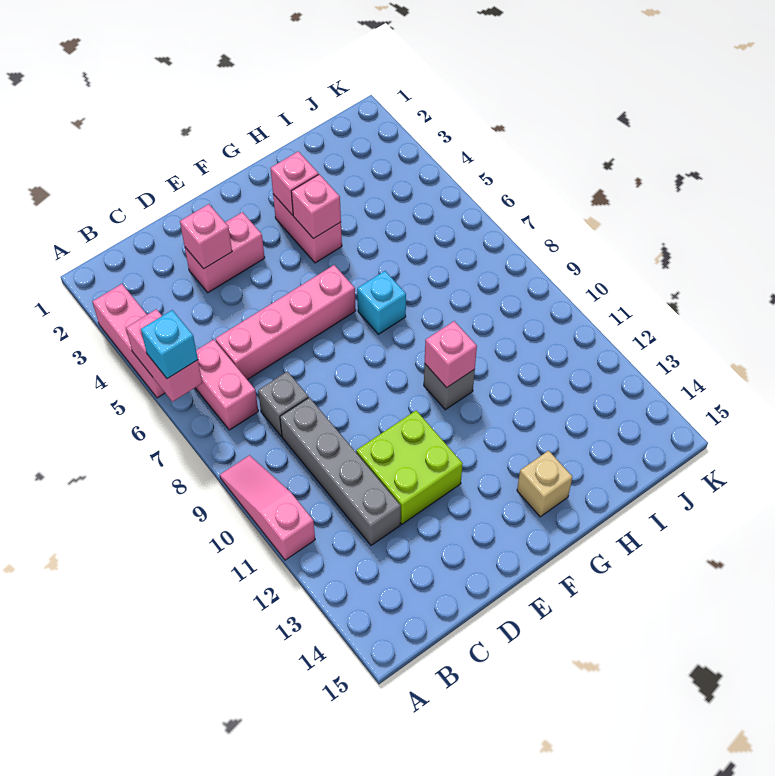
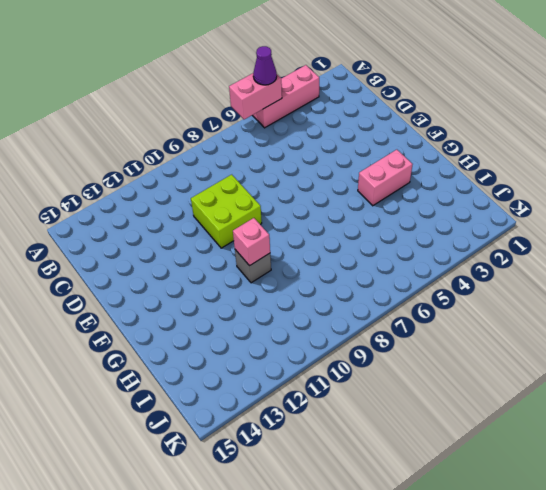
purple 1x1 cone [253,46,277,85] -> none
lime 2x2 brick [191,175,262,248] -> lime 2x2 brick moved to [356,411,463,524]
none -> pink 1x3 slope [220,455,315,560]
none -> pink 1x2 brick [195,339,258,430]
none -> pink 1x4 brick [215,265,356,380]

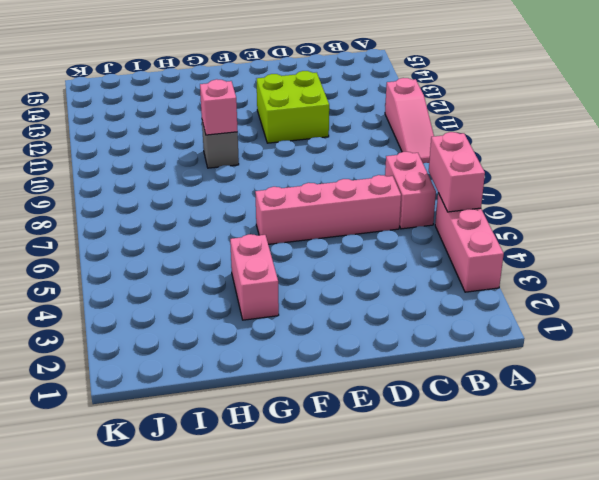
none -> grey 1x1 brick [258,371,309,436]
none -> grey 1x4 brick [280,397,401,545]
none -> pink 1x2 brick [185,212,265,293]

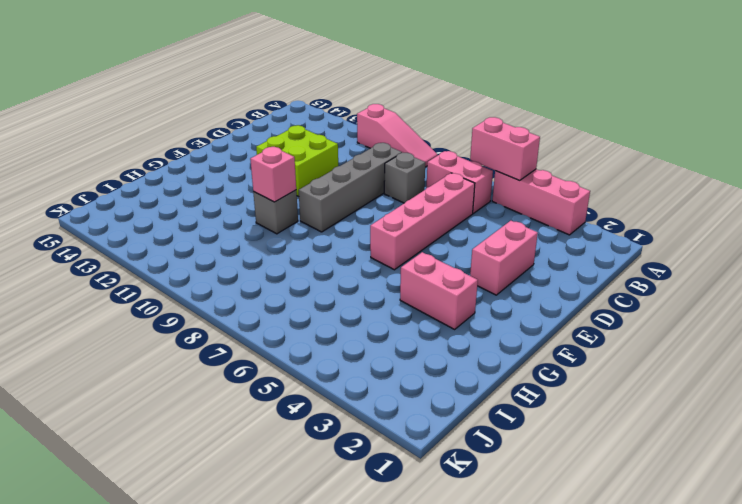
grey 1x4 brick [299,143,402,232] -> grey 1x4 brick turned to [280,397,401,545]
none -> cyan 1x1 brick [357,271,406,334]
none -> tan 1x1 brick [517,451,572,517]
none -> pink 1x1 brick [180,204,232,269]

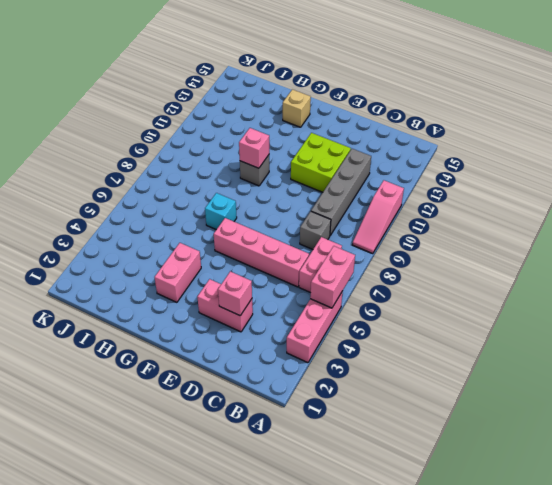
none -> pink 1x1 brick [270,151,319,215]
none -> pink 1x1 brick [291,174,341,239]
none -> cyan 1x1 brick [141,310,198,379]

